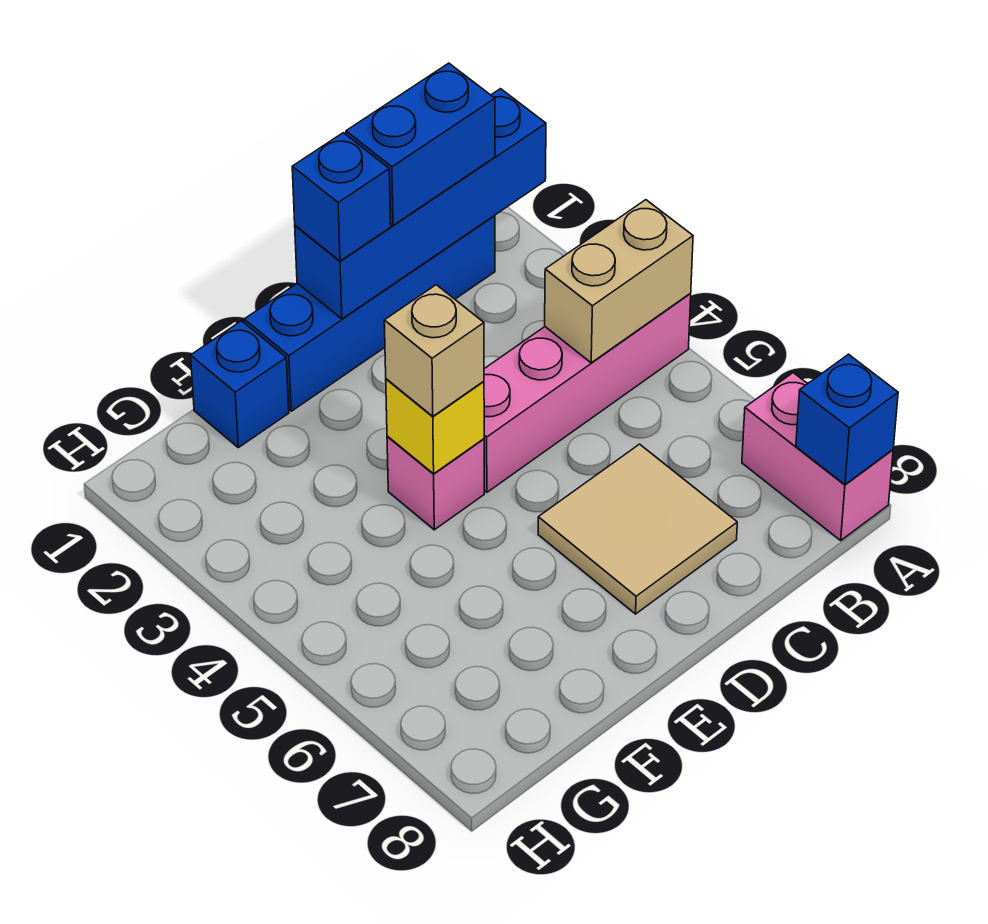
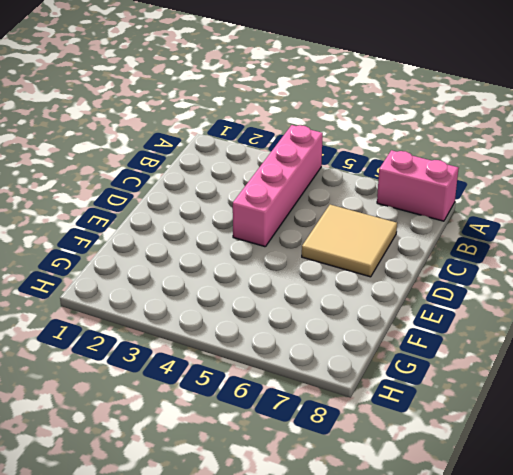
none -> blue 1x4 brick [244,216,495,411]
none -> pink 1x1 brick [387,436,484,530]
none -> blue 1x1 brick [191,321,289,448]

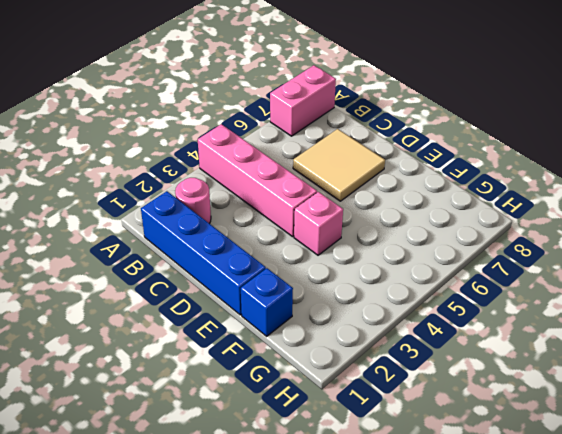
pink 1x1 round brick [175,178,211,224] -> none
none -> blue 1x4 brick [295,89,546,319]
none -> tan 1x2 brick [545,200,693,363]
none -> blue 1x1 brick [796,354,898,485]

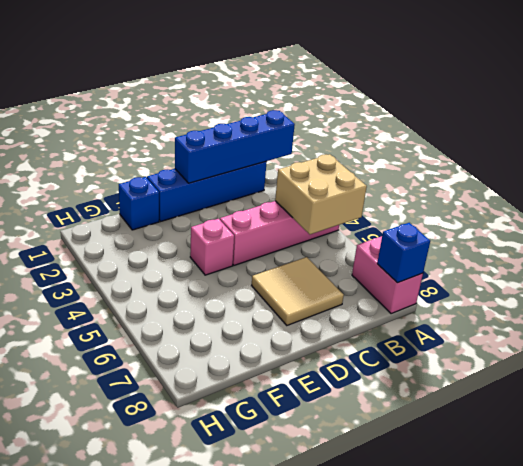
tan 2x2 brick [275,154,367,234] -> tan 1x2 brick [545,200,693,363]
none -> yellow 1x1 brick [386,379,484,474]
none -> blue 1x2 brick [346,63,495,225]
none -> blue 1x1 brick [292,133,391,261]

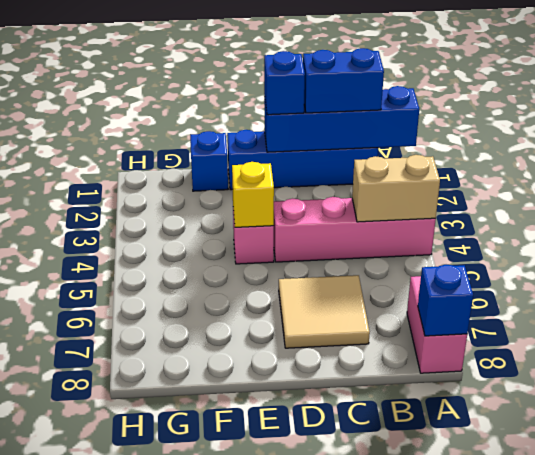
none -> tan 1x1 brick [384,285,484,416]

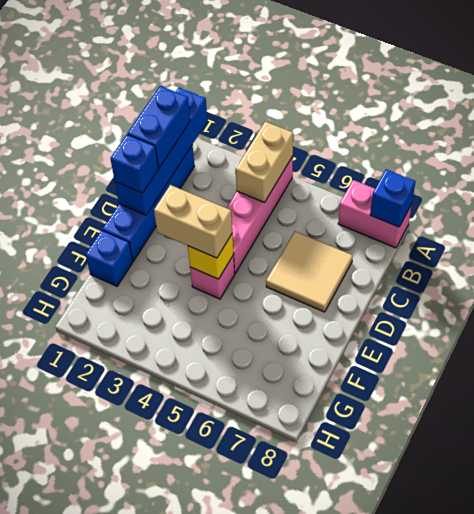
tan 1x2 brick [154,185,232,258] -> tan 1x1 brick [384,285,484,416]

